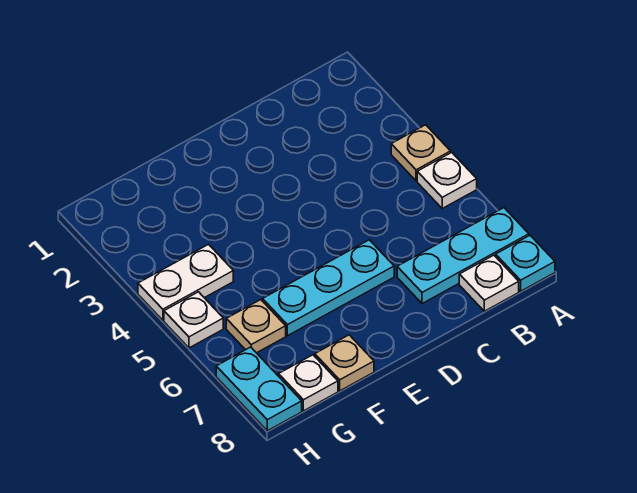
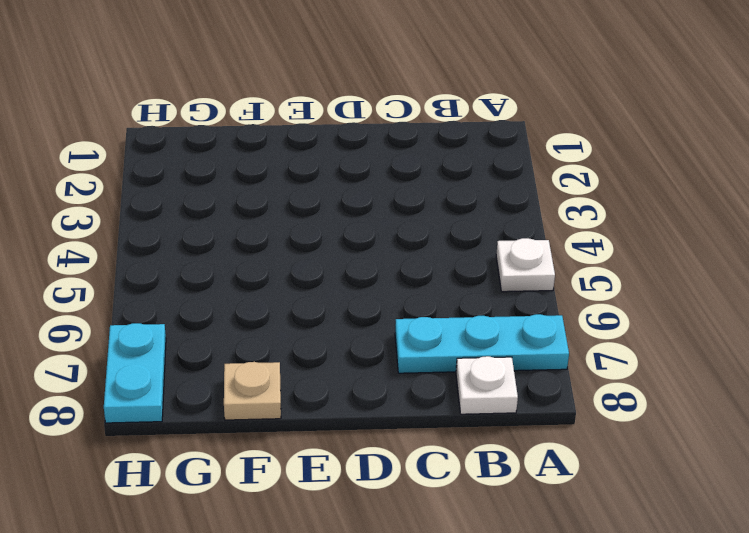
none -> tan 1x1 plate [391,125,451,181]
none -> cyan 1x1 plate [496,235,555,291]
none -> cyan 1x3 plate [263,240,394,336]

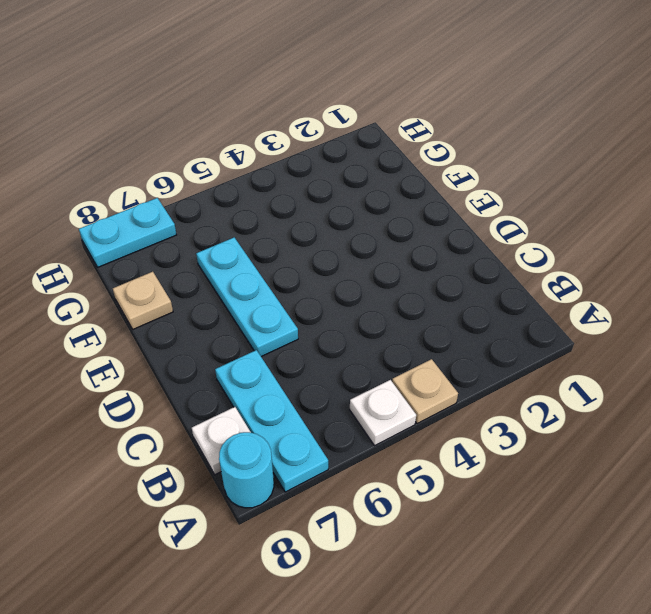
cyan 1x1 round brick [219,432,274,508] -> cyan 1x1 plate [496,235,555,291]
none -> white 1x2 plate [138,244,233,320]
none -> tan 1x1 plate [226,300,286,353]
none -> white 1x1 plate [279,355,338,411]

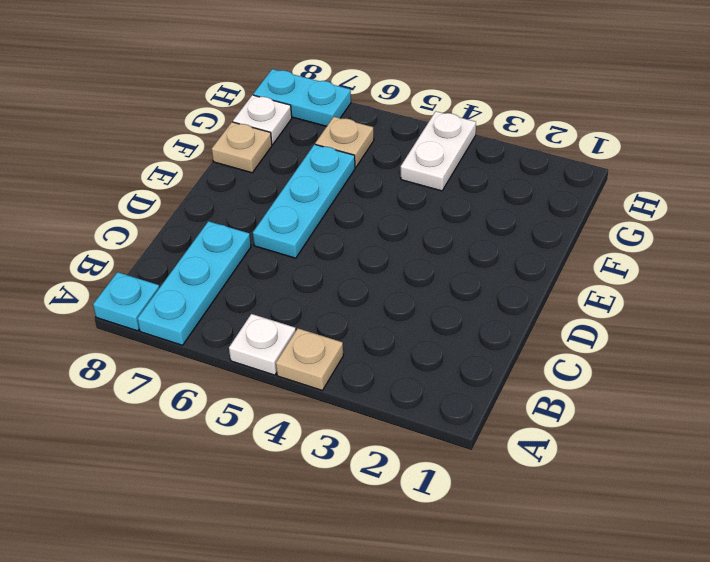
none -> white 1x1 plate [459,255,519,311]
none -> white 1x1 plate [164,292,223,348]

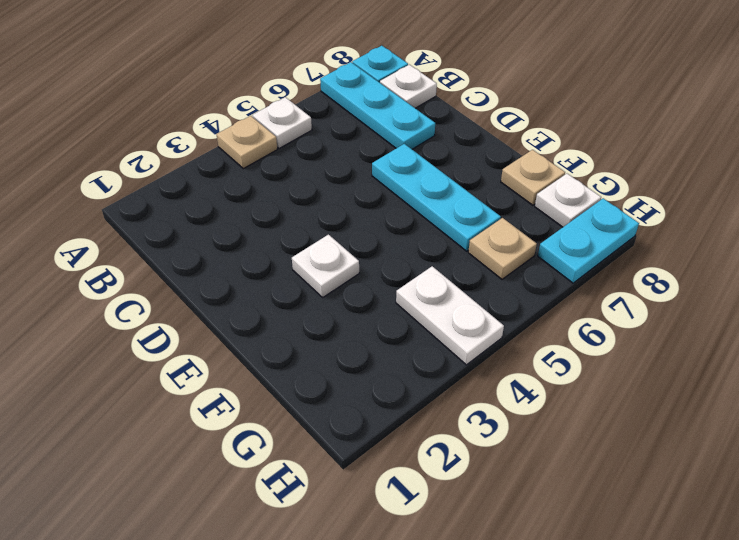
white 1x1 plate [292,235,359,297] -> white 1x1 plate moved to [164,292,223,348]

